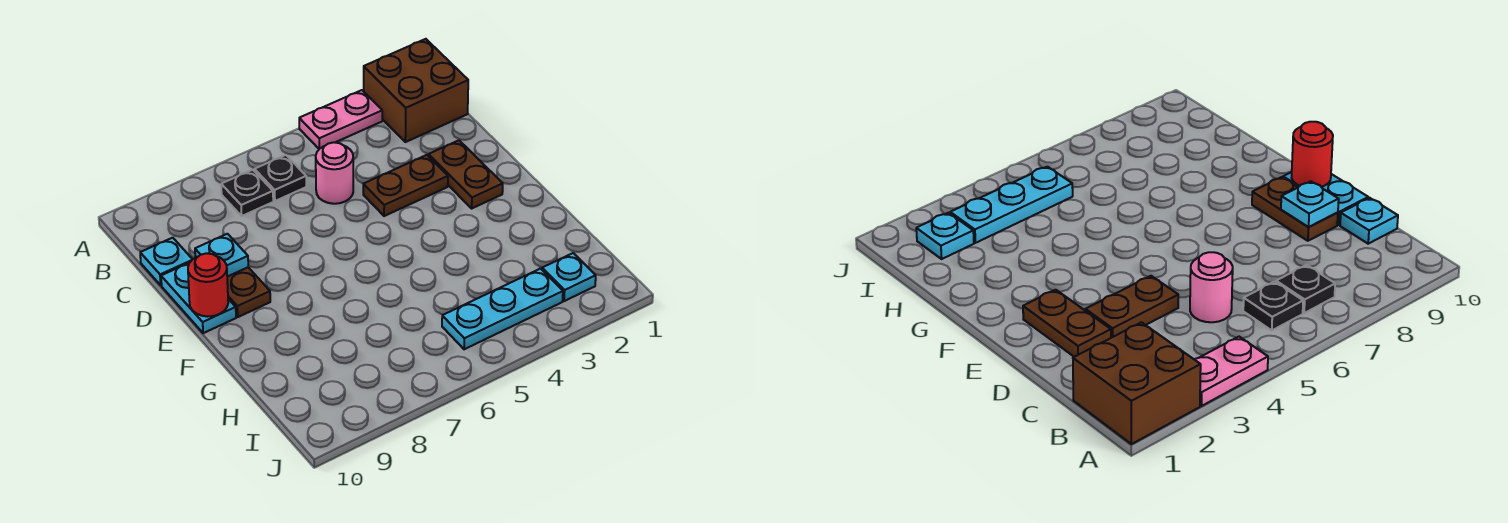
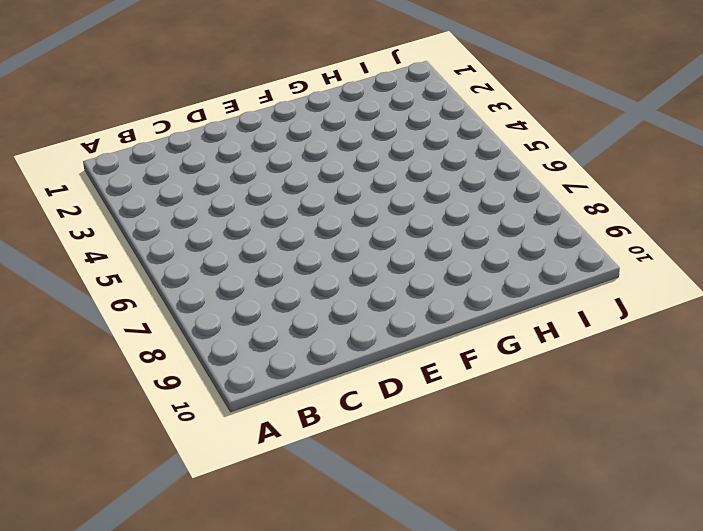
none -> brown 2x2 brick [364,39,468,142]
none -> pink 1x2 plate [299,90,382,149]
none -> black 1x1 plate [255,155,306,201]

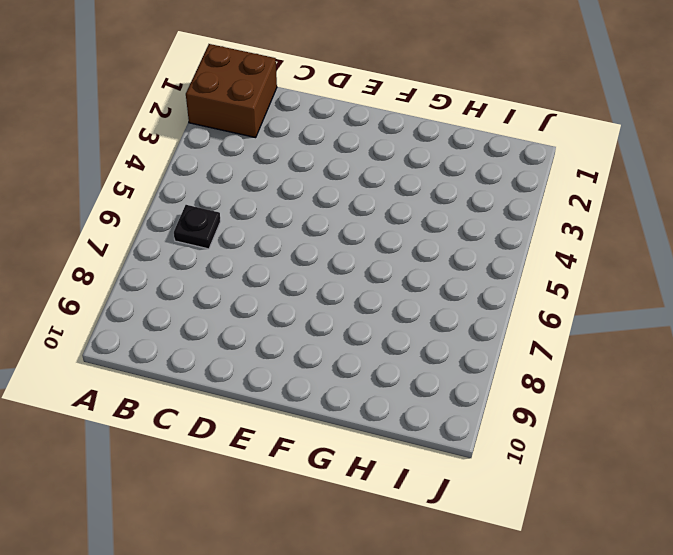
none -> pink 1x2 plate [299,90,382,149]
none -> black 1x1 plate [221,170,273,216]
none -> pink 1x1 round brick [316,142,353,204]

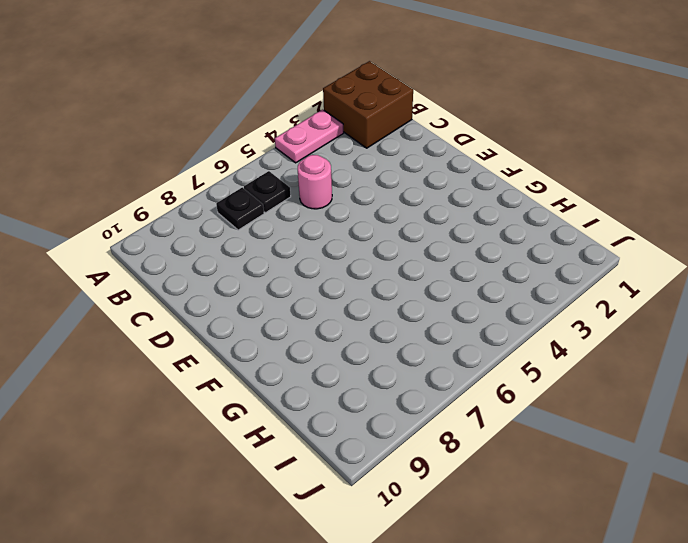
none -> cyan 1x1 plate [140,238,193,285]
none -> brown 1x2 plate [428,140,503,208]
none -> brown 1x2 plate [363,155,448,216]

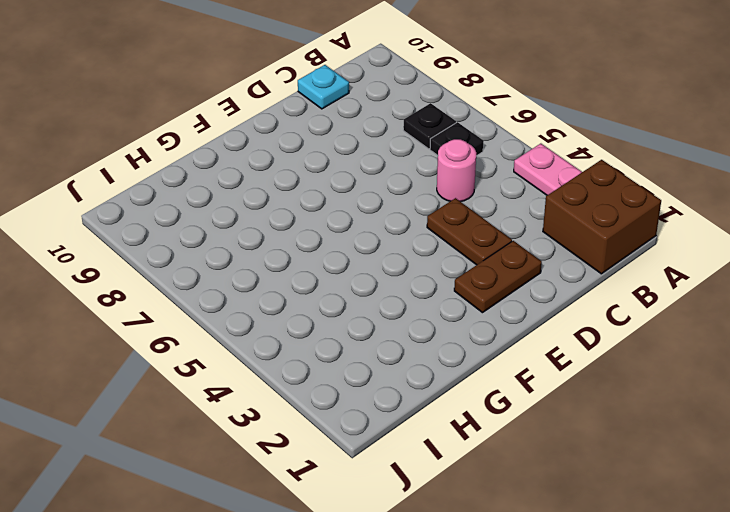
none -> brown 1x2 plate [227,267,270,317]
none -> cyan 1x2 plate [161,263,236,333]
none -> cyan 1x1 plate [542,253,596,301]

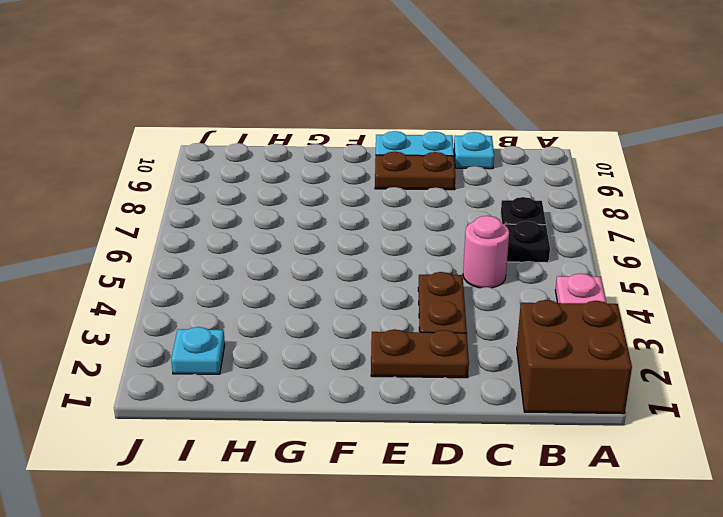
none -> cyan 1x3 plate [442,269,563,349]
none -> cyan 1x1 plate [195,234,248,277]
none -> red 1x1 round brick [188,253,228,317]

